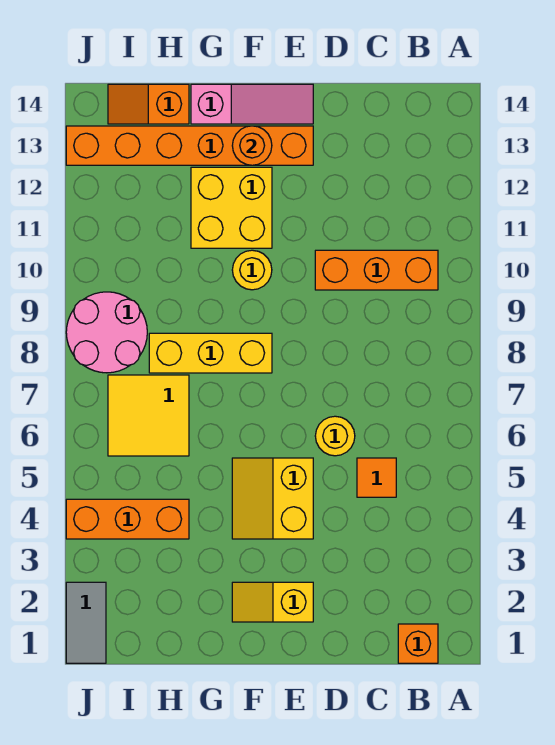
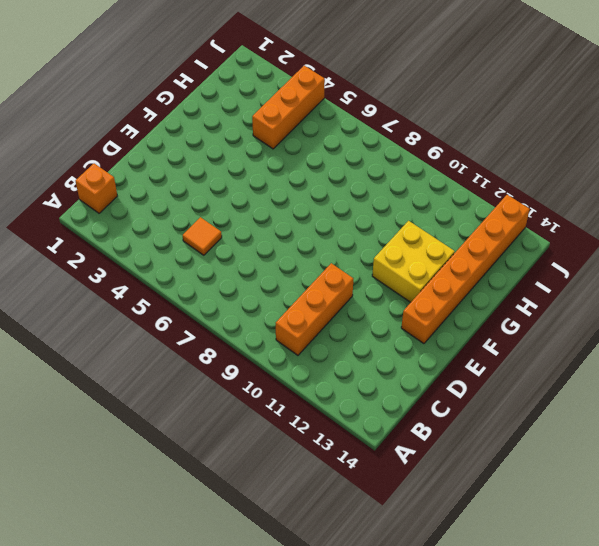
none -> yellow 1x1 round brick [315,416,355,456]
none -> yellow 1x2 slope [232,582,313,622]
none -> yellow 2x2 slope [232,458,313,539]

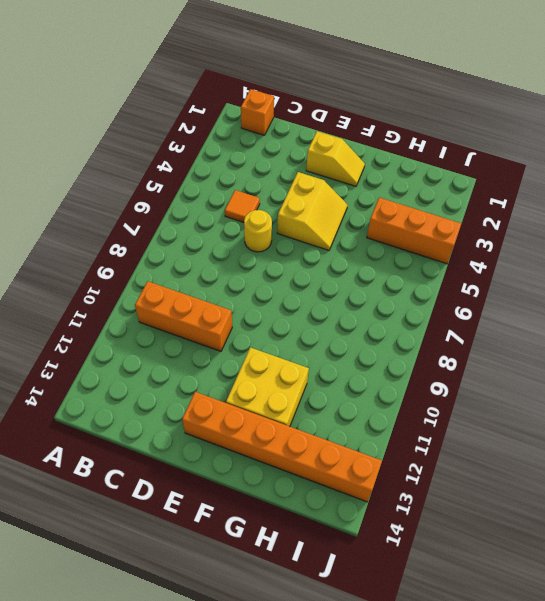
none -> pink 1x3 slope [191,84,313,124]
none -> yellow 1x3 brick [149,333,272,373]
none -> yellow 1x1 round brick [232,250,272,290]

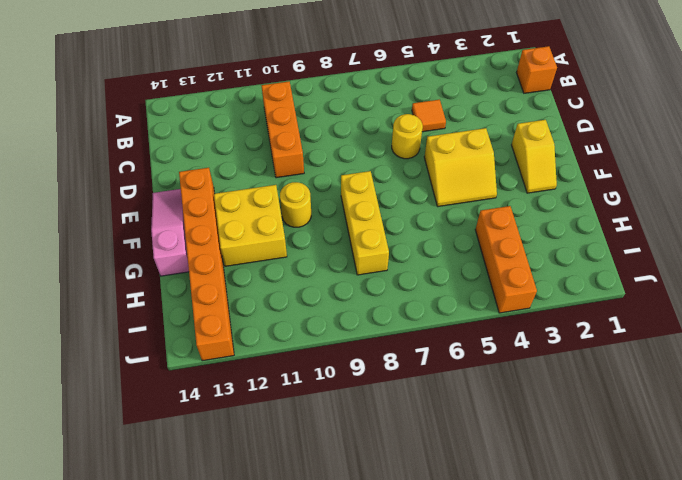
none -> yellow 2x2 tile [108,375,189,456]
none -> orange 1x2 slope [108,84,189,124]
none -> pink 2x2 round brick [66,292,147,373]

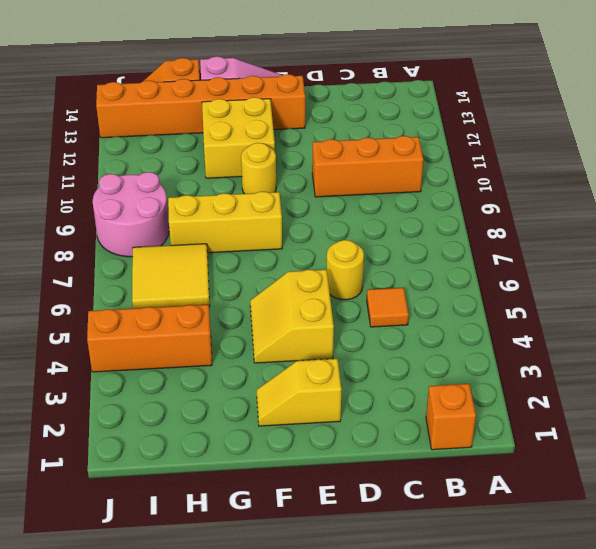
none -> grey 1x2 tile [66,582,106,663]
none -> orange 1x1 round brick [232,126,272,165]

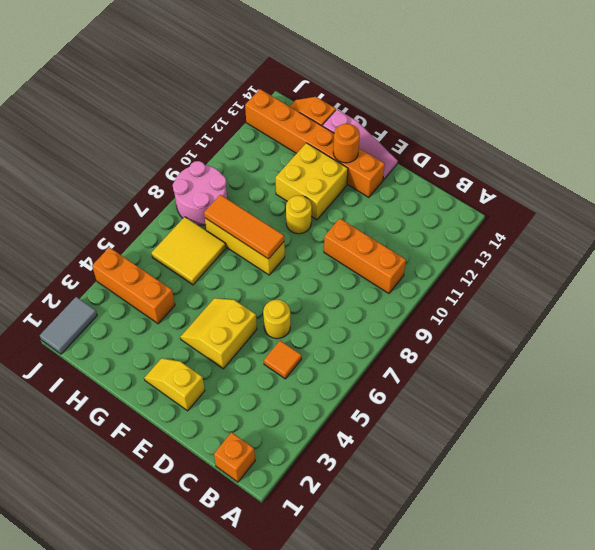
orange 1x3 tile [204,195,284,259] -> none

